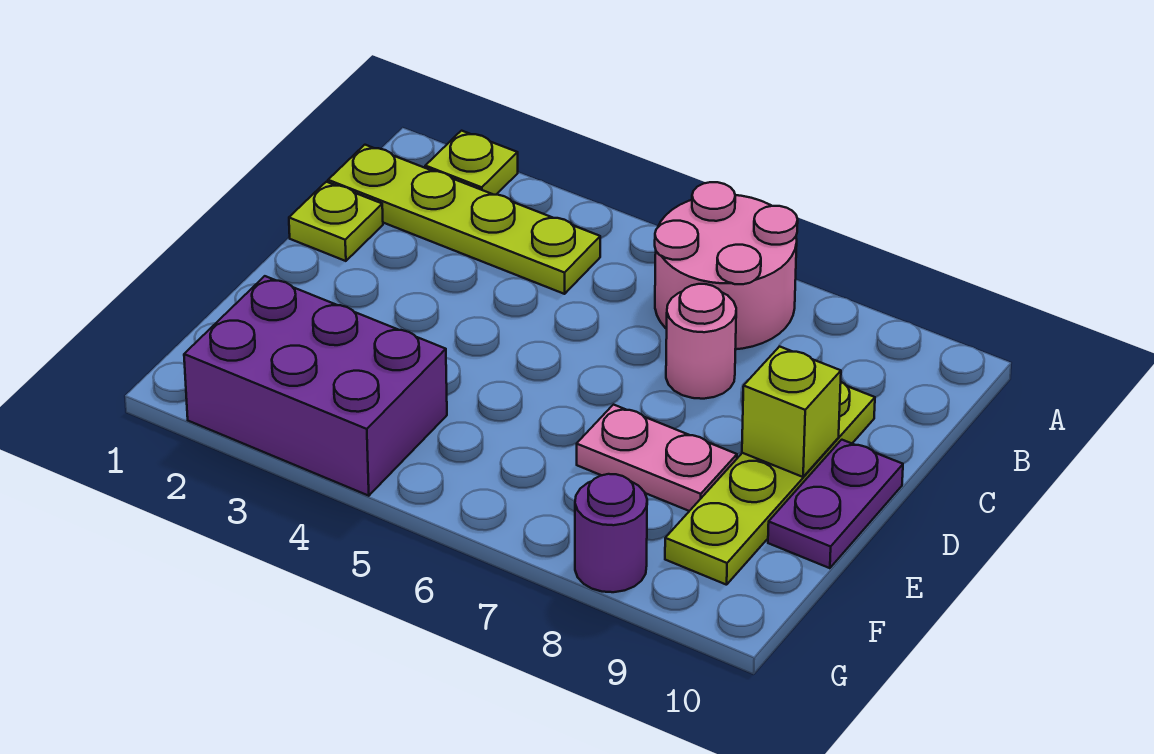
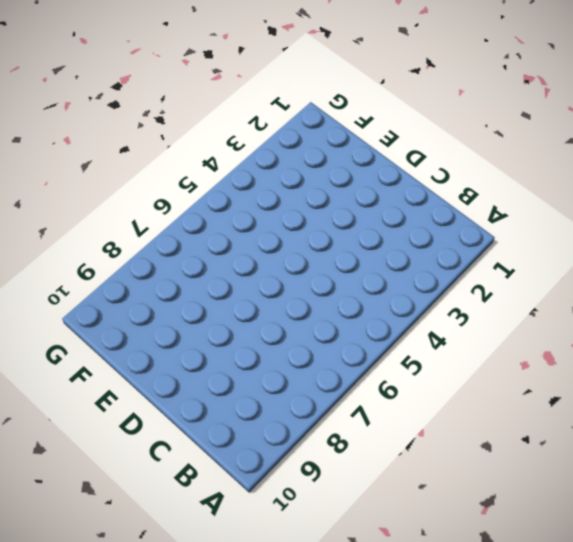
none -> lime 1x1 plate [425,131,518,195]
none -> pink 2x2 round brick [655,182,798,349]

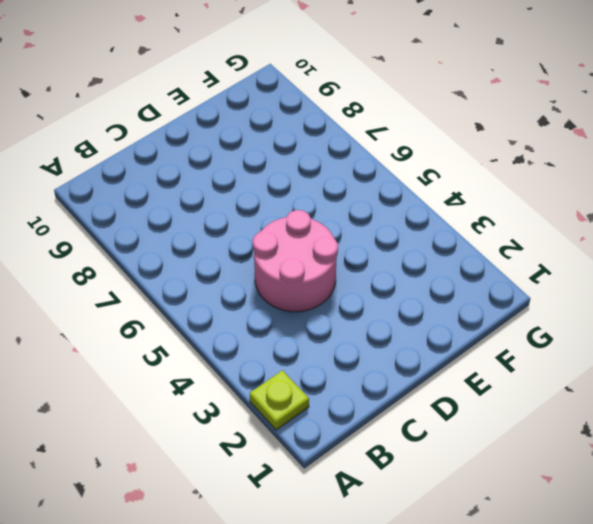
pink 2x2 round brick [253,210,338,312] -> pink 2x2 round brick moved to [655,182,798,349]
none -> lime 1x4 plate [328,145,600,294]
none -> lime 1x1 plate [289,182,383,261]

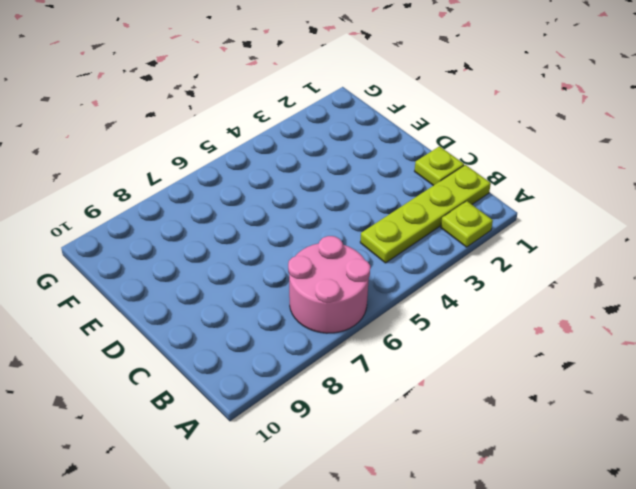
none -> pink 1x1 round brick [666,284,736,399]
none -> lime 1x4 plate [665,382,875,585]

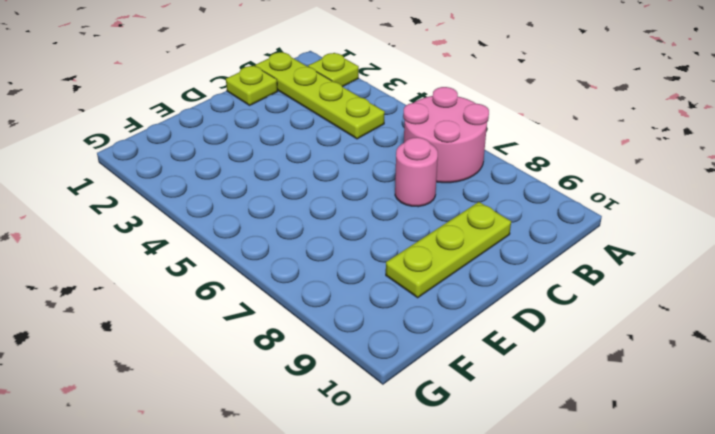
lime 1x3 plate [386,202,511,298] -> lime 1x4 plate [665,382,875,585]
none -> purple 1x2 plate [768,440,903,568]
none -> pink 1x2 plate [577,405,737,511]

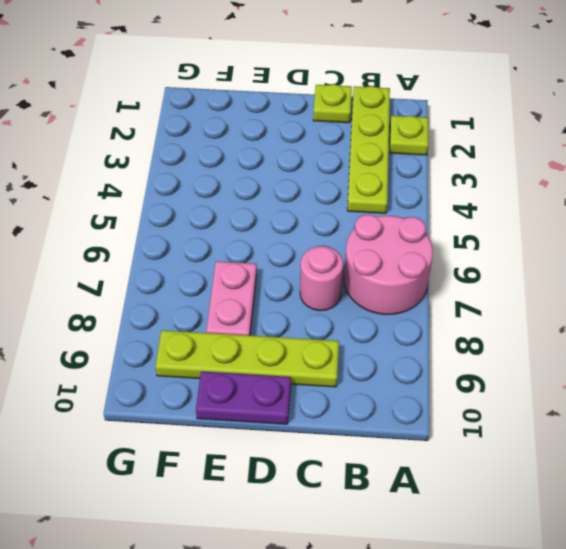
none -> purple 2x3 brick [184,276,447,496]
none -> purple 1x1 round brick [575,474,647,592]

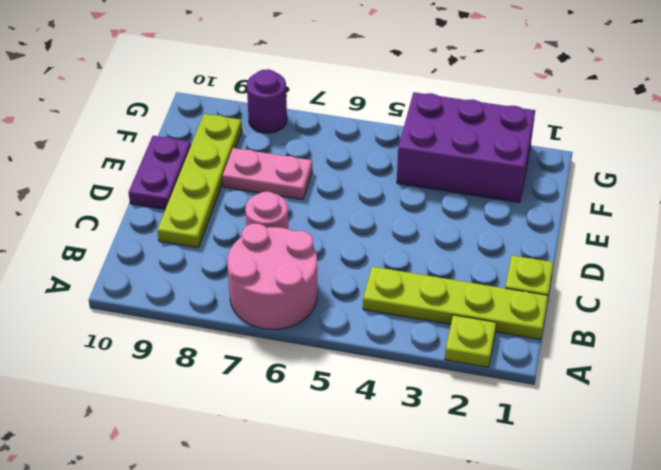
none -> lime 1x1 brick [742,346,841,477]

